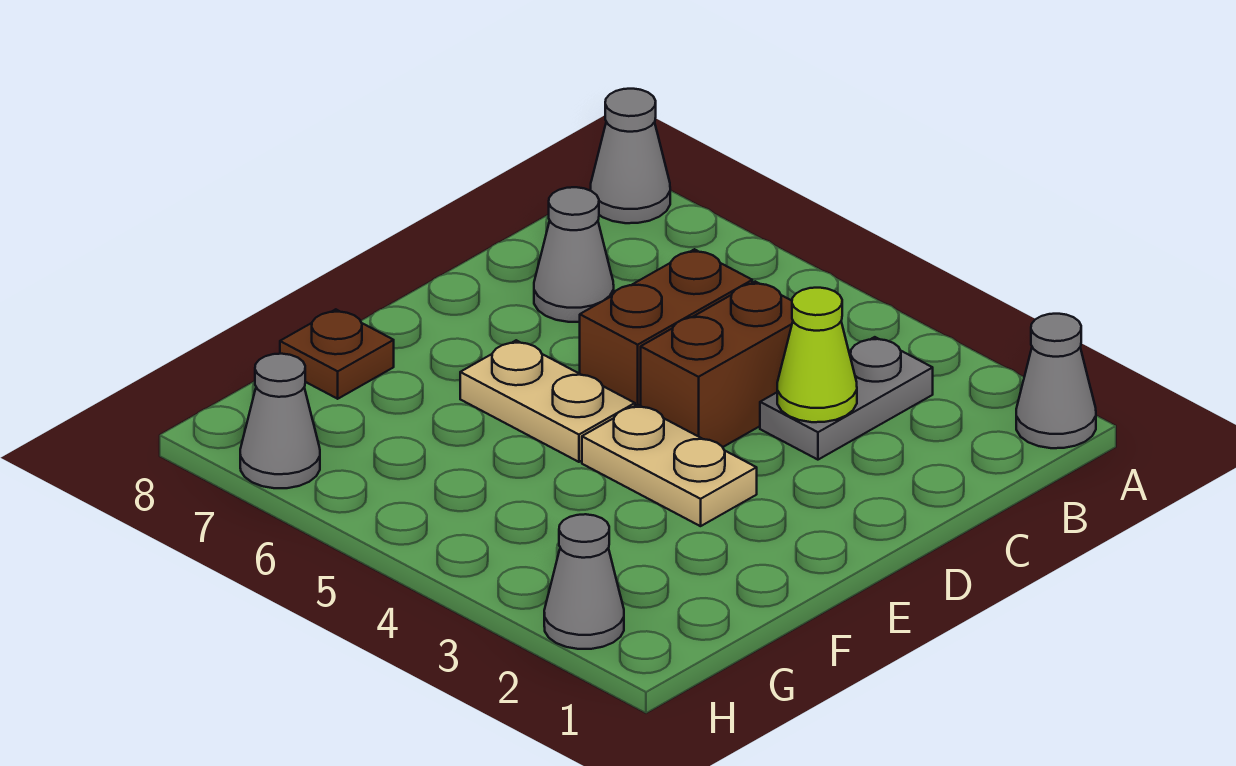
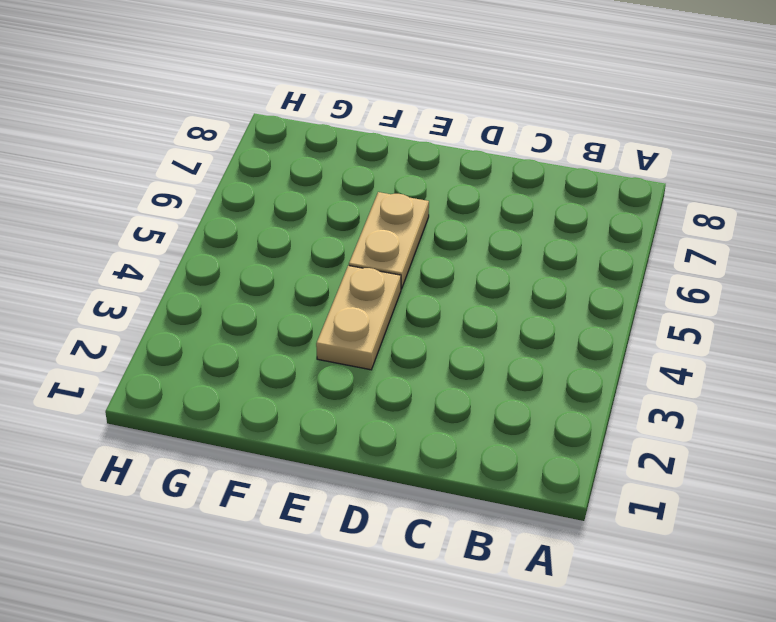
none -> grey 1x1 cone [1016,314,1096,448]
none -> grey 1x1 cone [591,89,670,223]
none -> grey 1x2 plate [760,337,933,460]

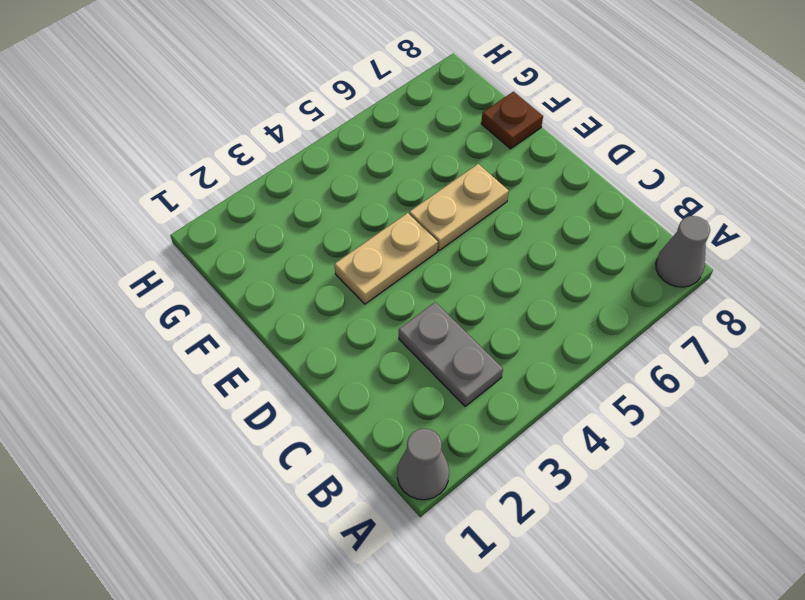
none -> brown 1x2 brick [641,282,793,447]
none -> brown 1x2 brick [580,249,752,406]
none -> grey 1x1 cone [534,187,614,322]

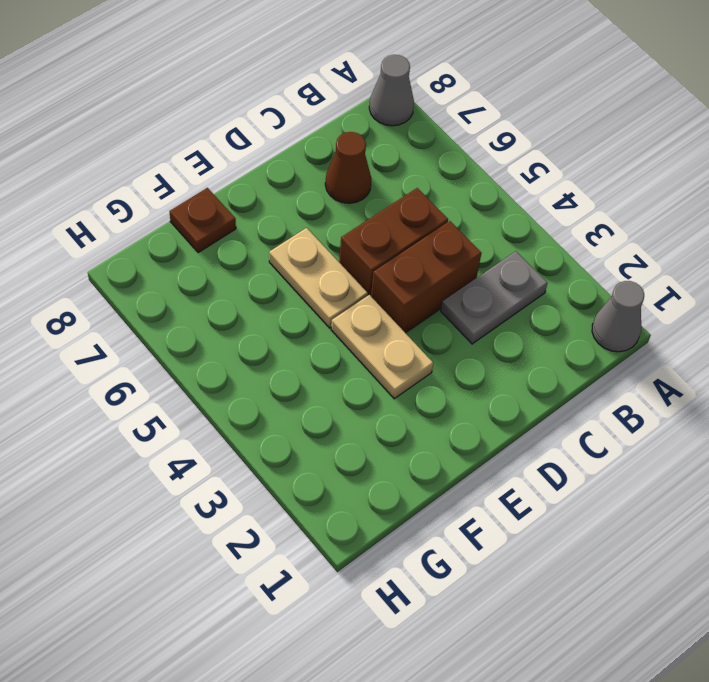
brown 1x1 cone [325,132,371,203] -> grey 1x1 cone [534,187,614,322]
none -> grey 1x1 cone [544,514,624,649]
none -> grey 1x1 cone [240,354,320,488]
none -> lime 1x1 cone [777,288,857,422]

